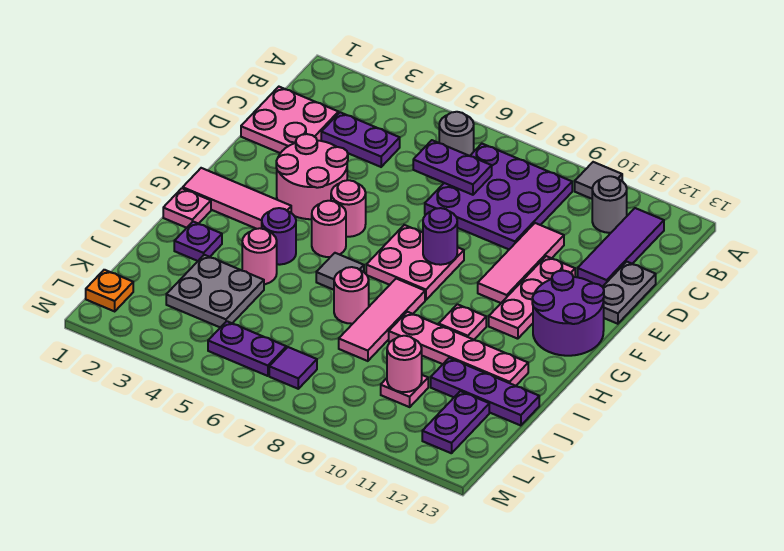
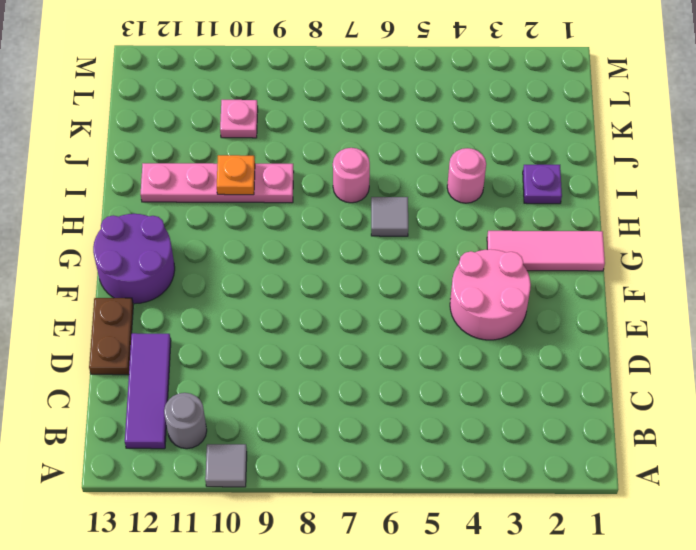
brown 1x2 plate [89,298,133,375] -> grey 1x2 plate [603,262,656,324]
orange 1x1 plate [217,155,255,195] -> orange 1x1 plate moved to [86,270,133,311]
none -> grey 1x1 round brick [439,112,474,156]
none -> purple 3x3 plate [425,144,572,249]
none -> pink 2x2 plate [241,87,338,153]
none -> purple 1x2 plate [321,112,400,167]

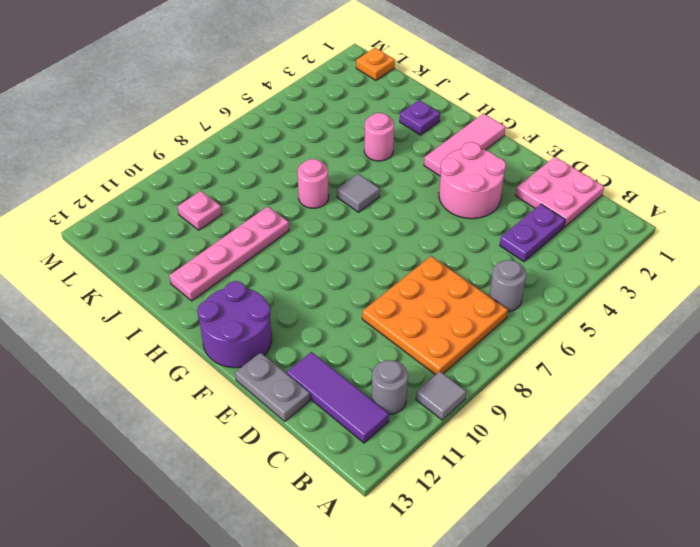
orange 3x3 plate [362,256,508,375] -> purple 3x3 plate [425,144,572,249]
none -> pink 1x3 tile [478,223,564,303]
none -> pink 1x3 plate [489,256,575,339]
none -> pink 1x1 round brick [331,180,366,237]
none -> pink 2x2 plate [366,225,464,300]

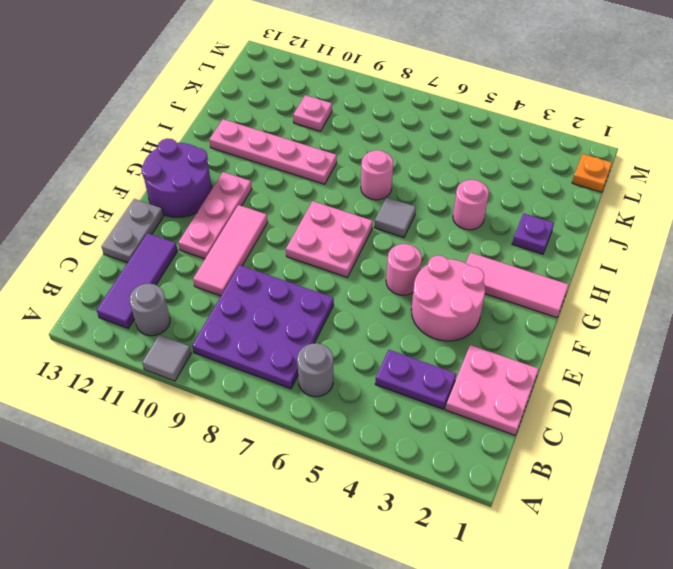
none -> pink 1x1 round brick [312,201,346,257]
none -> pink 1x1 plate [163,188,211,228]
none -> purple 1x1 round brick [262,208,296,265]
none -> pink 1x3 tile [339,279,425,361]

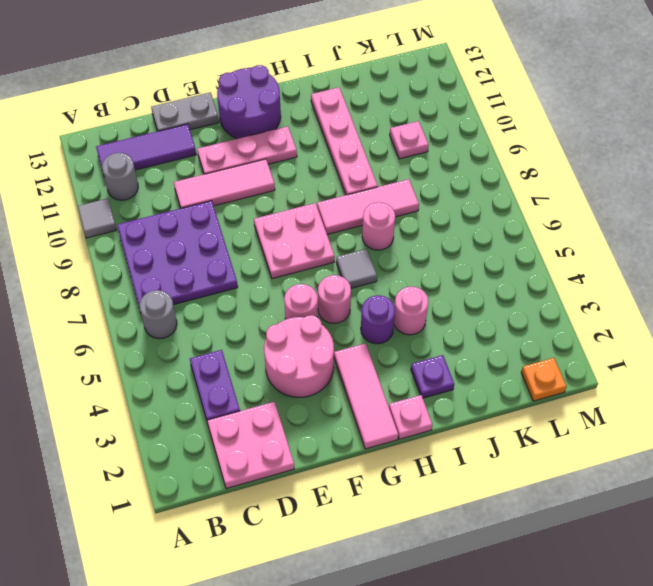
none -> pink 1x1 plate [439,304,486,340]
none -> grey 2x2 plate [166,255,264,327]
none -> purple 1x3 plate [431,358,539,426]
none -> purple 1x2 plate [422,391,489,453]

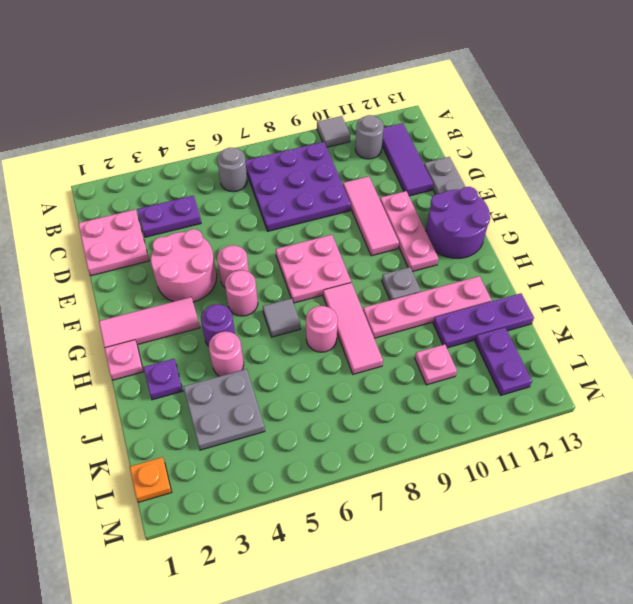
grey 1x1 plate [382,267,421,300] -> pink 1x1 plate [439,304,486,340]
none -> purple 1x2 plate [208,321,286,376]
none -> purple 1x1 tile [269,347,317,389]
none -> purple 1x2 plate [413,140,492,195]
none -> purple 1x1 round brick [423,208,457,265]

